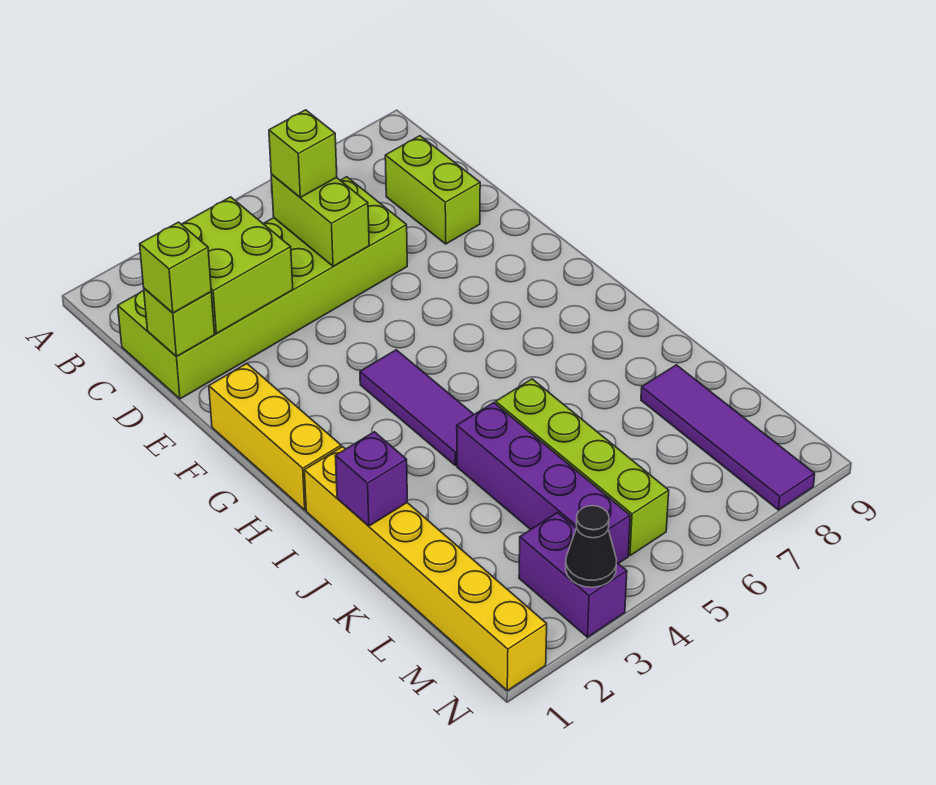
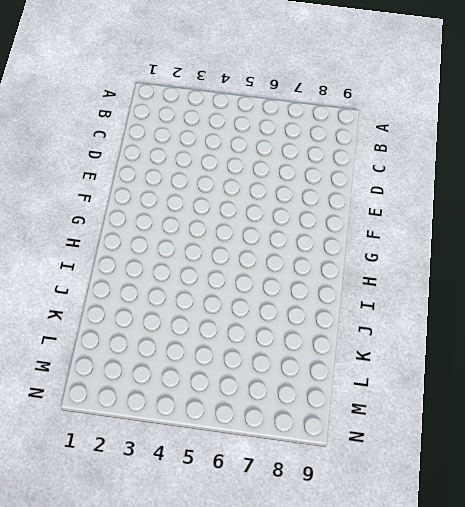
none -> lime 2x6 brick [118,177,407,399]
none -> lime 1x2 brick [385,136,480,244]
none -> yellow 1x3 brick [209,363,341,510]

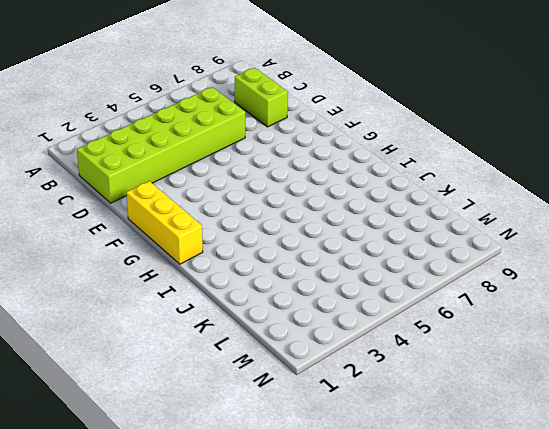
none -> purple 1x3 tile [360,350,474,465]
none -> yellow 1x6 brick [304,447,547,691]
none -> purple 1x4 brick [457,403,630,563]

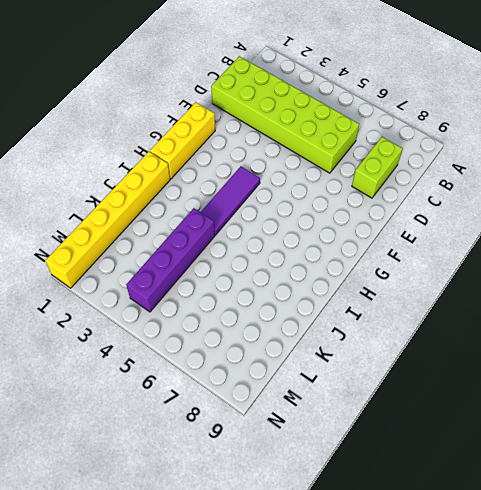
none -> lime 1x4 brick [496,379,669,556]
none -> purple 1x4 tile [641,365,815,510]
none -> purple 1x2 brick [519,513,627,637]

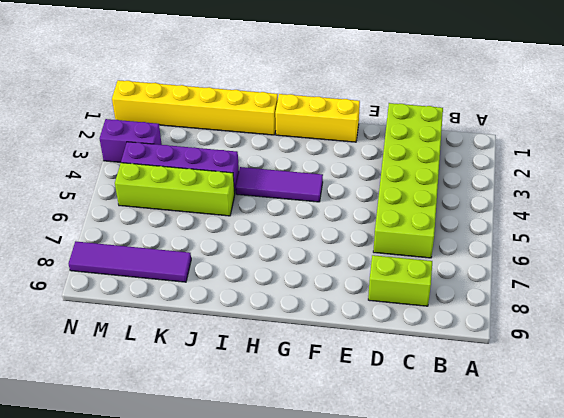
none -> lime 2x2 brick [181,197,293,333]
none -> lime 1x2 brick [271,175,369,266]
none -> lime 1x1 brick [144,289,214,356]

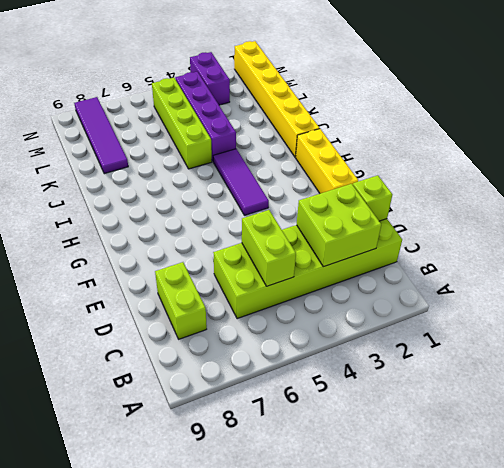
none -> purple 1x1 brick [335,432,407,526]
none -> black 1x1 cone [566,506,617,587]
none -> lime 1x1 brick [269,110,337,197]

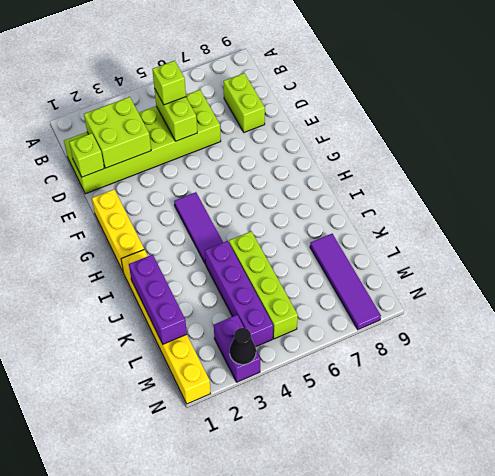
purple 1x3 brick [129,254,187,344] -> purple 1x1 brick [335,432,407,526]
none -> lime 1x1 brick [140,222,211,313]

